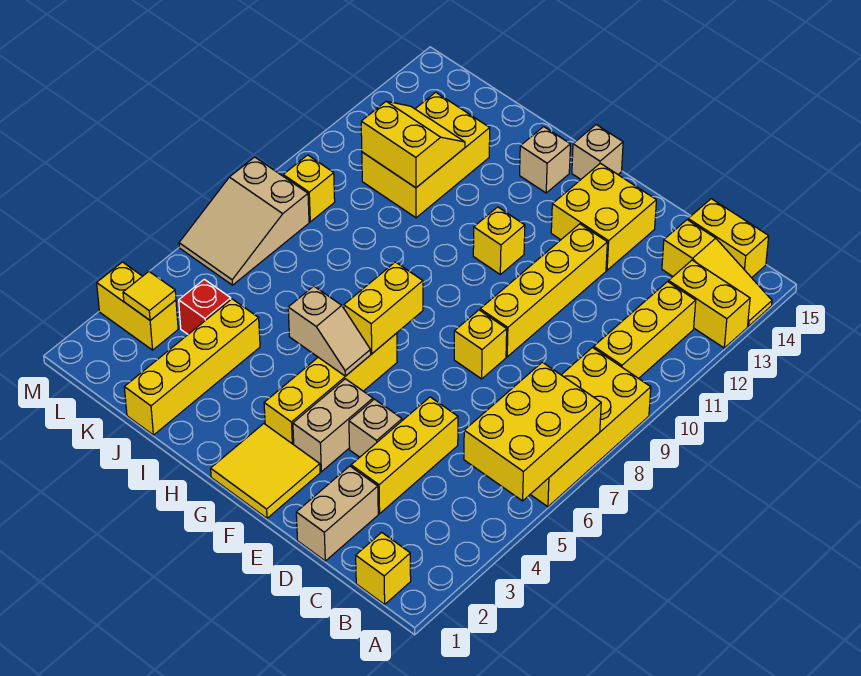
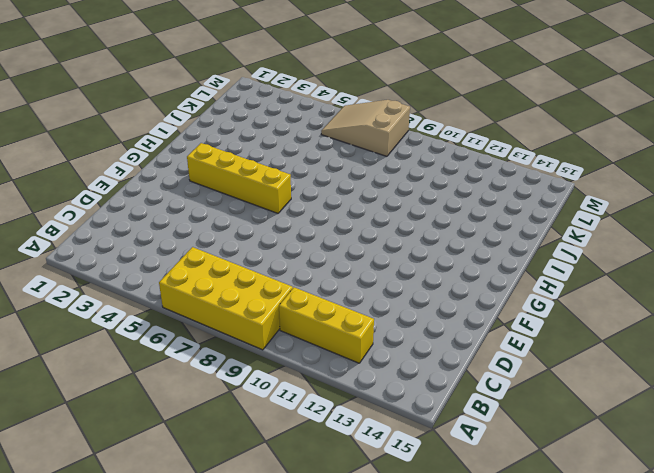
none -> yellow 1x2 brick [669,260,750,348]
none -> yellow 1x3 slope [662,220,772,326]
none -> yellow 1x1 brick [356,532,411,604]

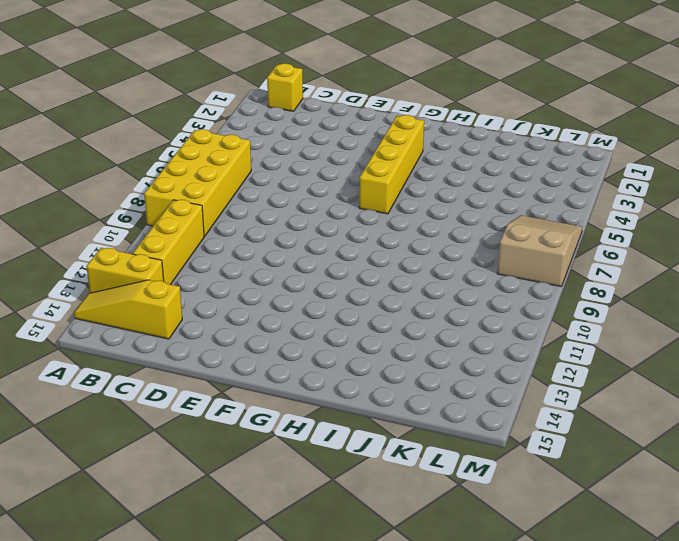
none -> yellow 1x2 brick [688,199,769,278]
none -> tan 1x2 brick [296,466,378,561]
none -> yellow 1x3 brick [351,397,458,514]

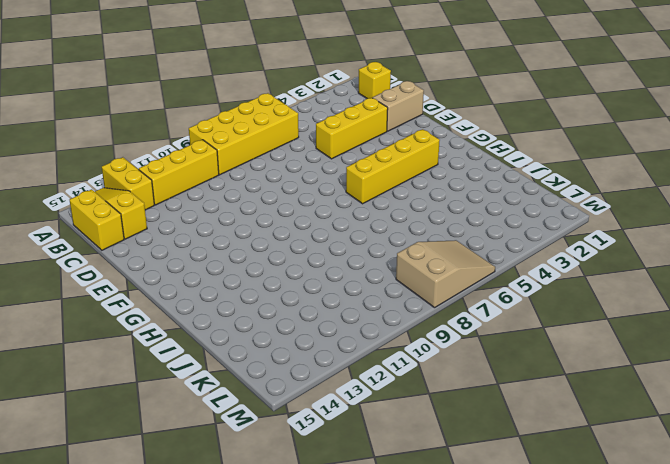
none -> tan 1x1 brick [349,399,402,457]
none -> yellow 1x1 brick [454,310,507,379]
none -> yellow 1x4 brick [480,224,607,357]

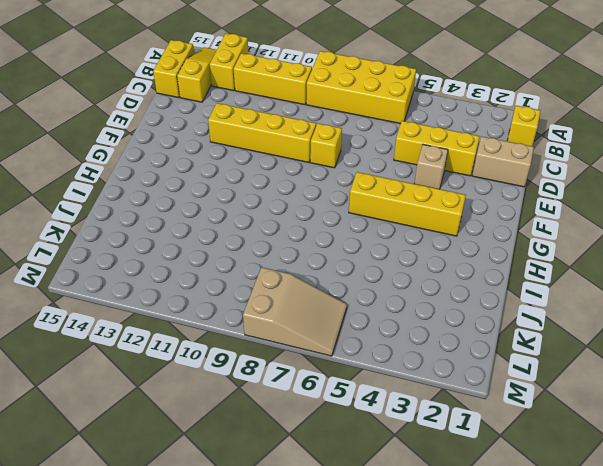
none -> yellow 2x2 brick [551,163,656,270]
none -> yellow 2x2 tile [211,424,320,518]
none -> tan 1x2 brick [293,379,373,472]

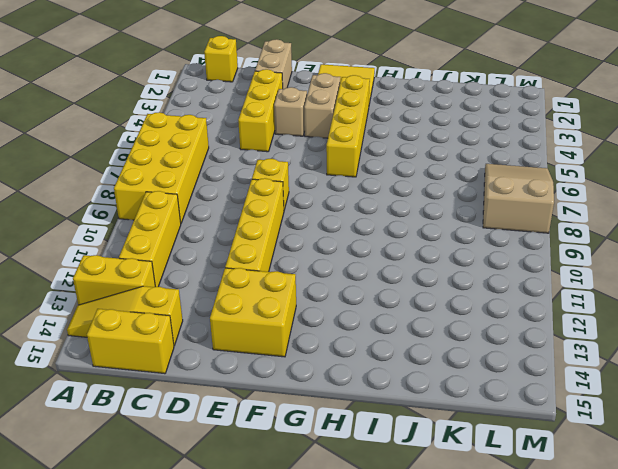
none -> yellow 1x1 brick [473,207,525,274]
none -> tan 1x1 brick [572,125,623,179]
none -> tan 1x1 brick [520,127,570,193]

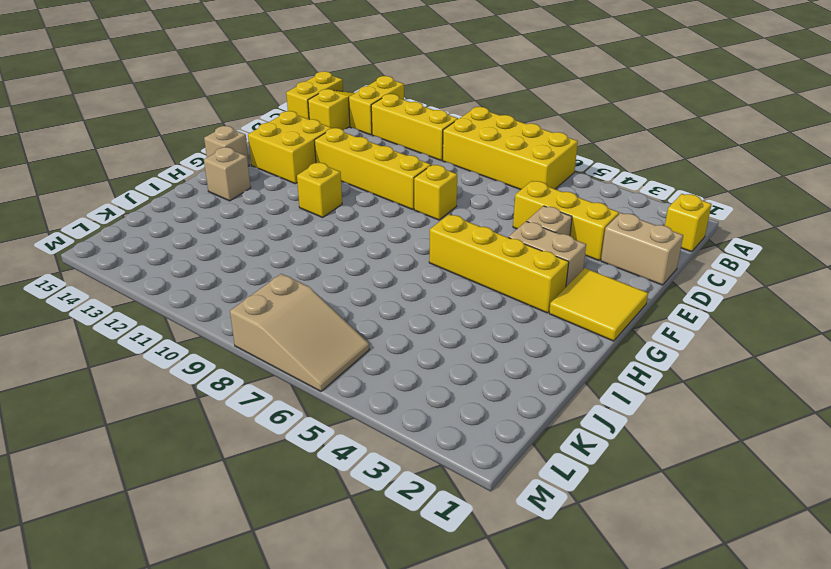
none -> yellow 1x4 brick [124,299,260,435]
none -> yellow 2x3 brick [362,92,490,218]
none -> red 1x1 brick [179,279,231,334]

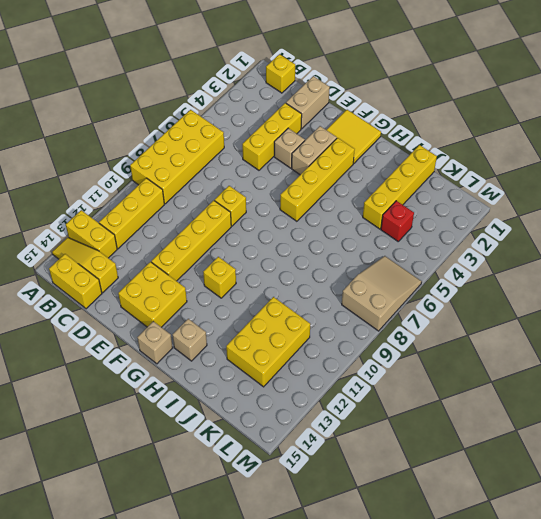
none -> yellow 1x2 brick [97,262,178,350]
none -> yellow 1x1 brick [283,155,335,222]
none -> yellow 2x3 brick [464,362,601,501]

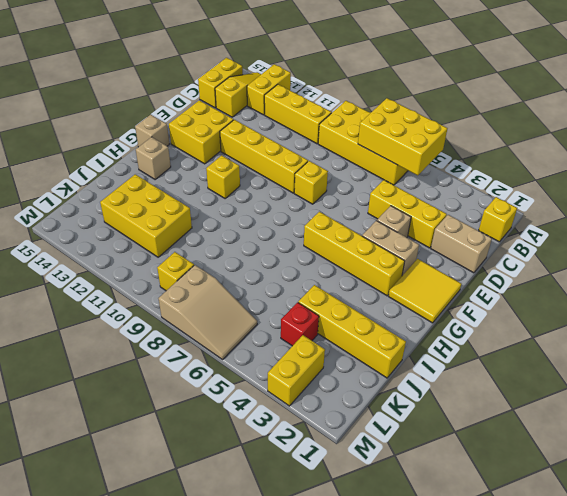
none -> tan 1x2 slope [288,286,371,376]
none -> yellow 1x2 brick [344,262,423,354]
none -> yellow 2x2 slope [361,101,465,188]

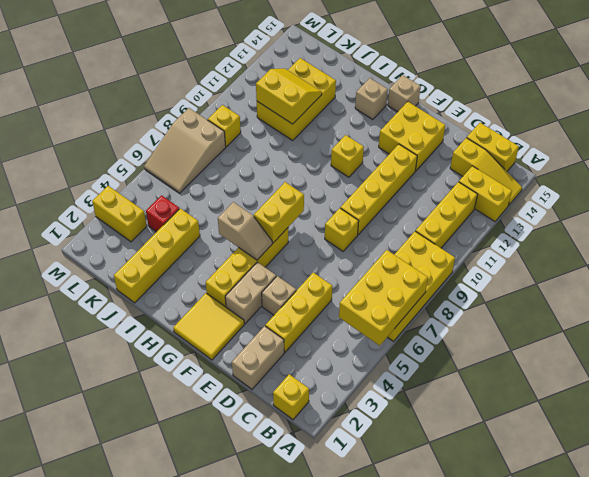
none -> yellow 1x1 tile [123,272,176,320]

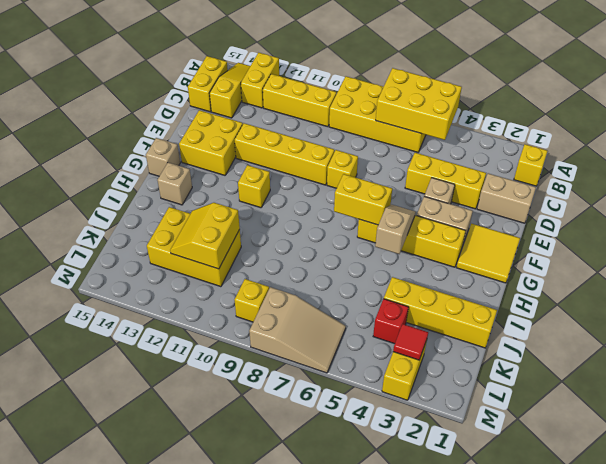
red 1x1 tile [393,324,428,360] -> yellow 1x1 tile [123,272,176,320]

